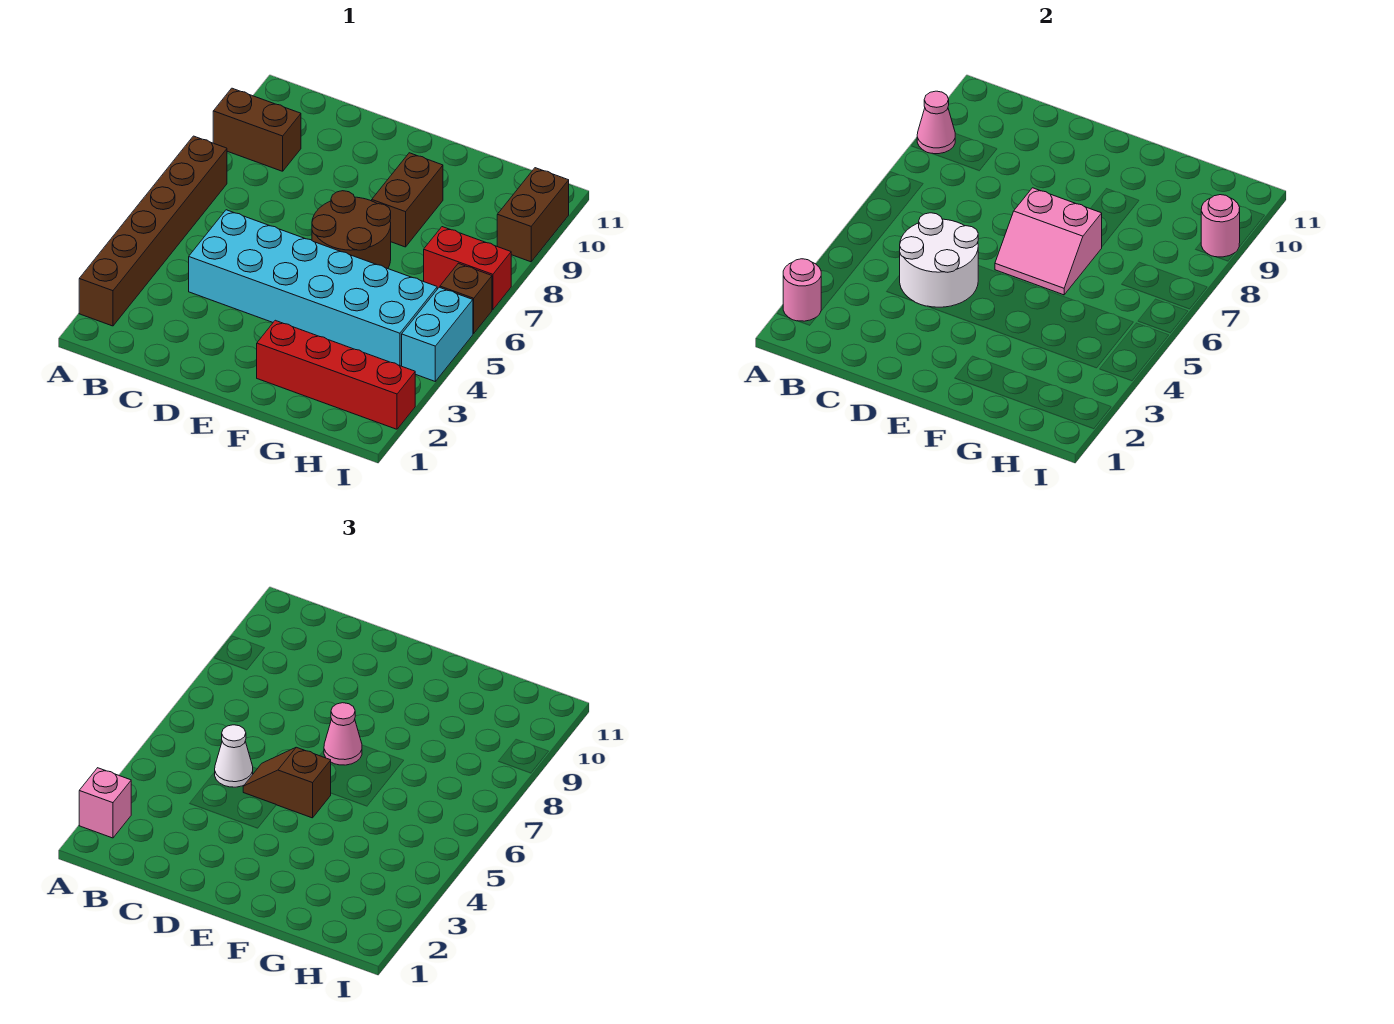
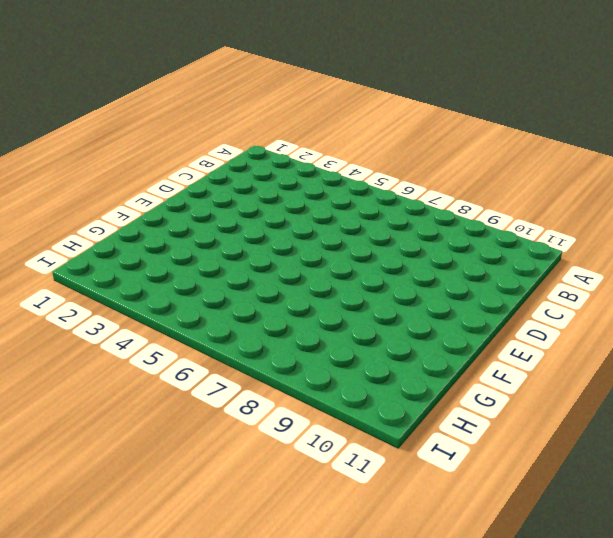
none -> brown 1x6 brick [79,136,227,326]
none -> brown 1x2 brick [213,88,301,171]
none -> cyan 2x6 brick [189,210,437,366]

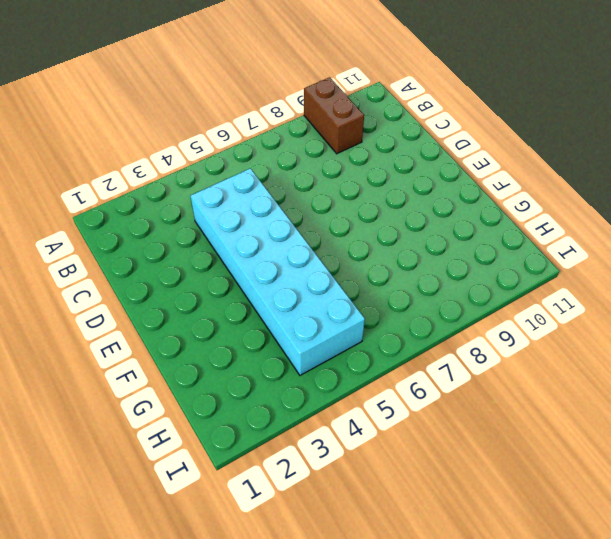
none -> brown 1x6 brick [79,136,227,326]
none -> brown 2x2 round brick [312,191,391,269]
none -> red 1x4 brick [257,320,415,429]

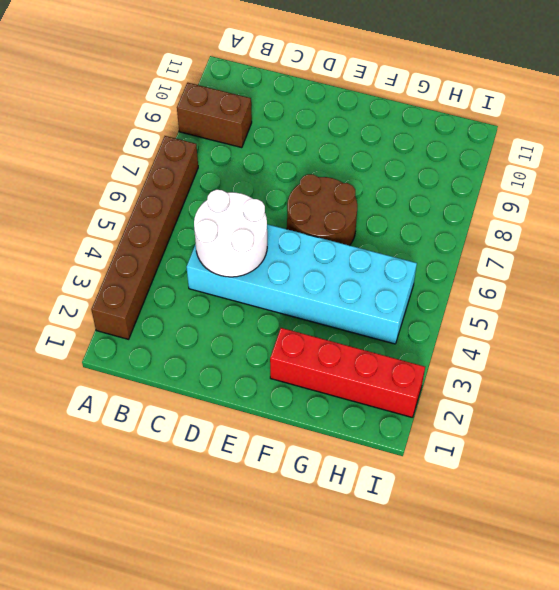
none -> brown 1x2 brick [372,153,443,247]
none -> red 1x2 brick [424,227,511,310]
none -> cyan 1x2 brick [402,287,473,381]

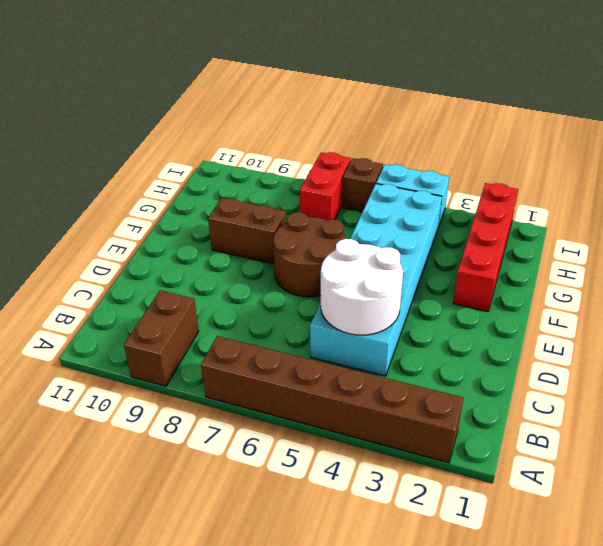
none -> brown 1x2 brick [497,168,569,262]
none -> pink 1x1 round brick [783,259,821,321]
none -> pink 1x1 cone [917,91,955,154]

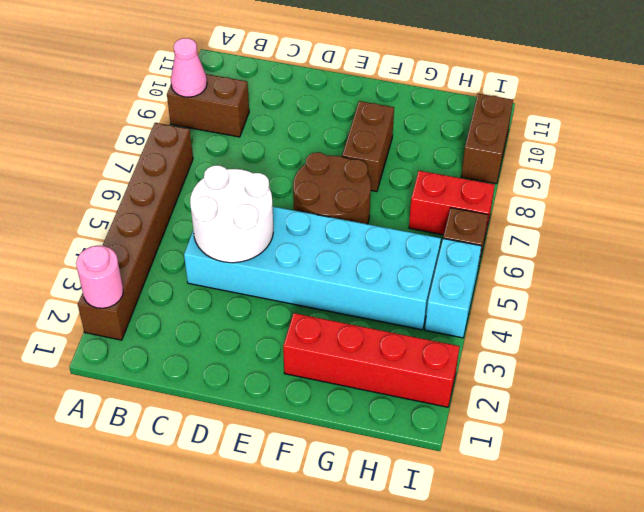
none -> pink 2x2 slope [995,188,1102,295]
none -> pink 1x1 round brick [1201,195,1240,257]
none -> pink 1x1 brick [79,768,131,838]

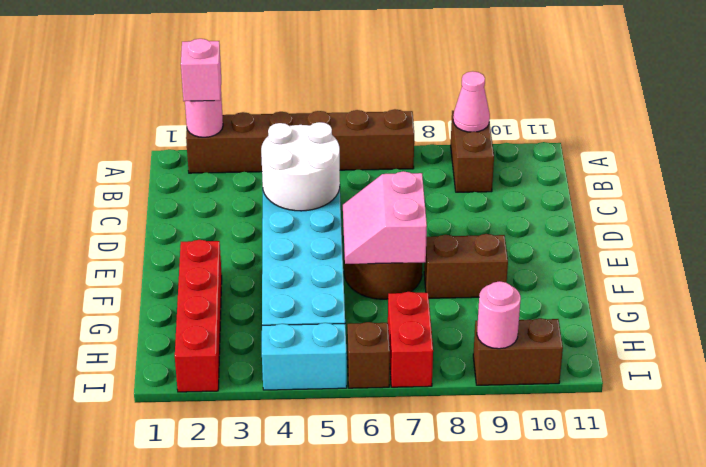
none -> white 1x1 cone [215,725,253,787]
none -> brown 1x2 slope [243,747,331,818]
none -> pink 1x1 cone [324,703,362,765]

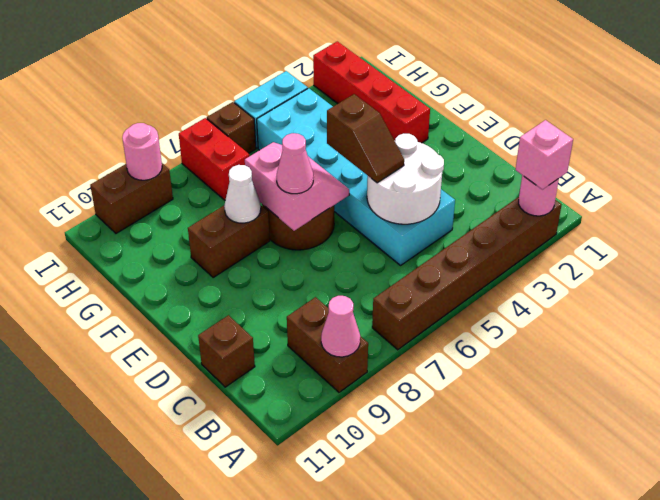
brown 1x1 brick [198,315,255,387] -> none
white 1x1 cone [224,165,261,223] -> white 1x1 cone moved to [215,725,253,787]

